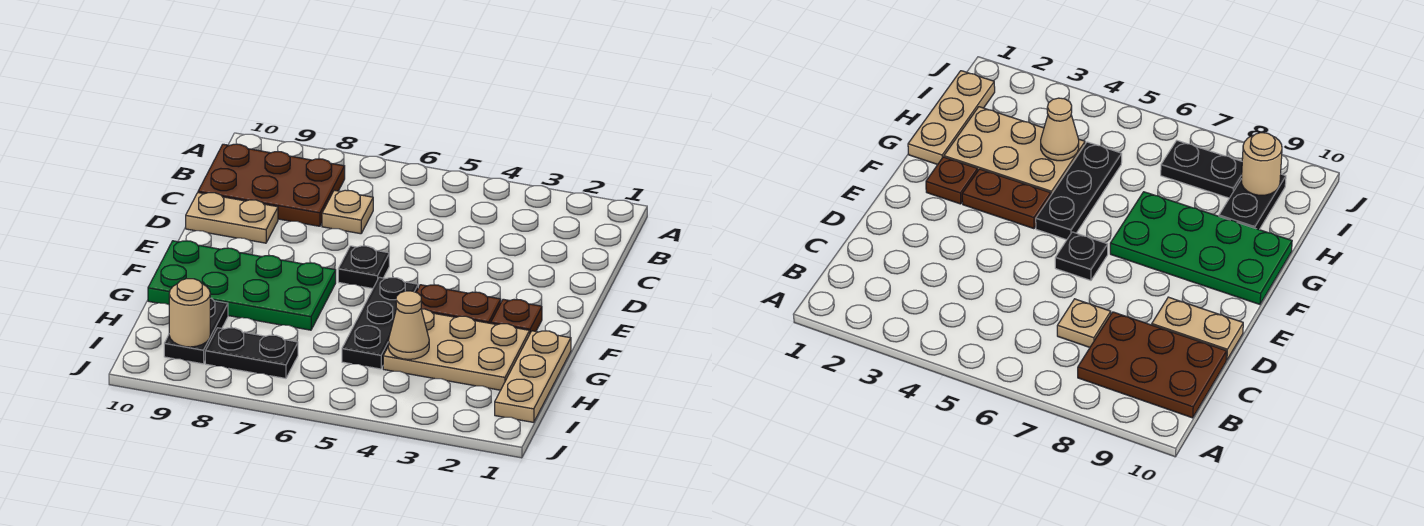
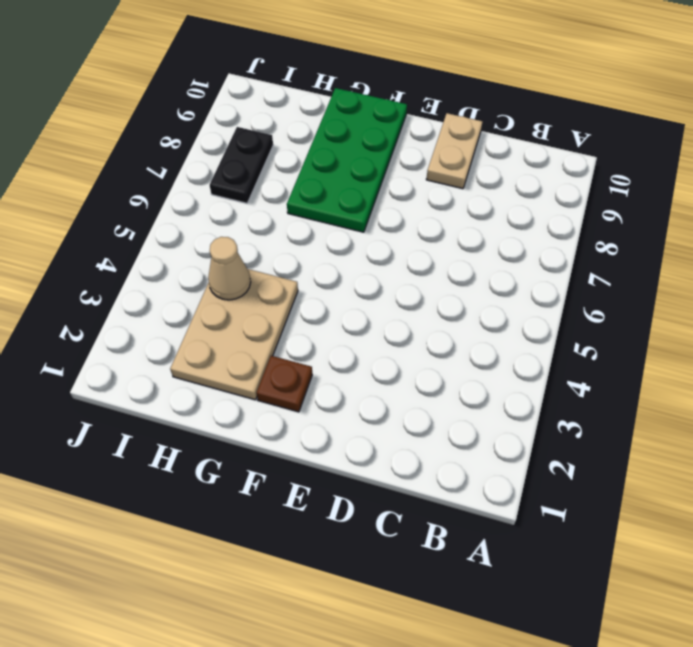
none -> brown 2x3 plate [198,144,345,226]
none -> tan 1x1 plate [322,190,373,234]
none -> black 1x1 plate [338,246,389,289]

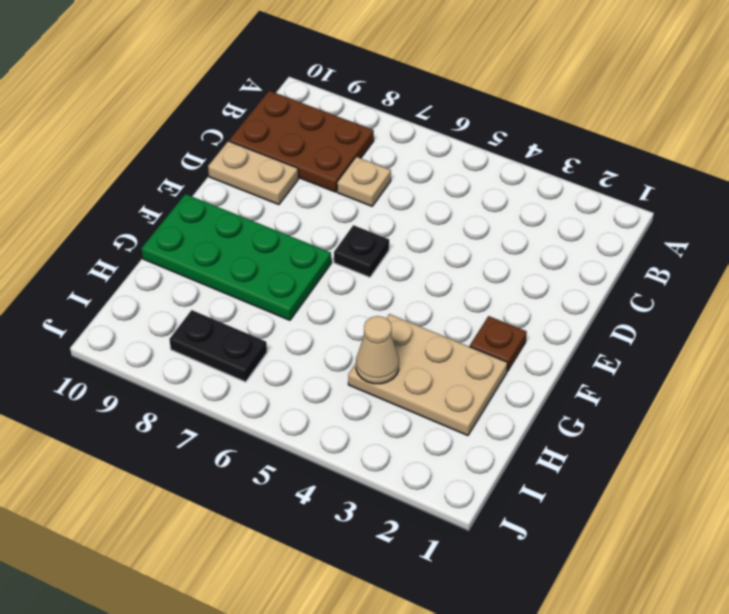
none -> brown 1x2 plate [416,285,501,323]
none -> black 1x3 plate [342,277,418,369]
none -> tan 1x3 plate [495,331,571,422]

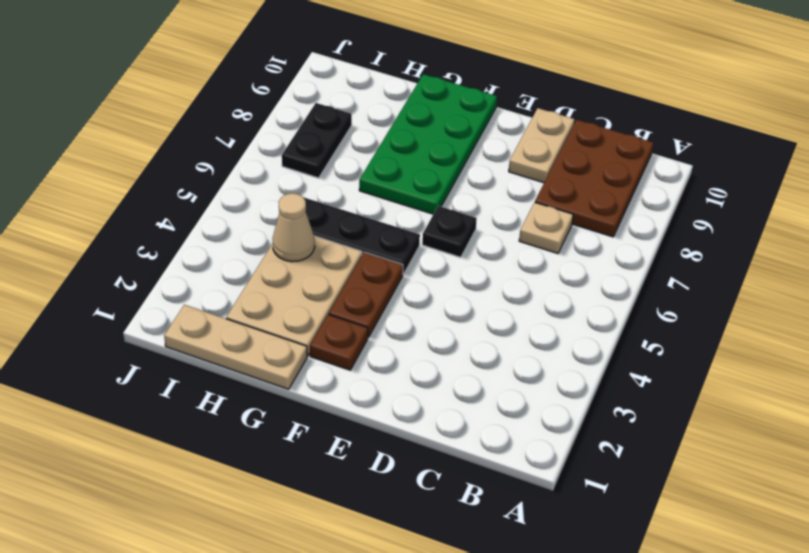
none -> black 1x2 plate [164,298,228,364]
none -> tan 1x1 round brick [169,279,210,347]

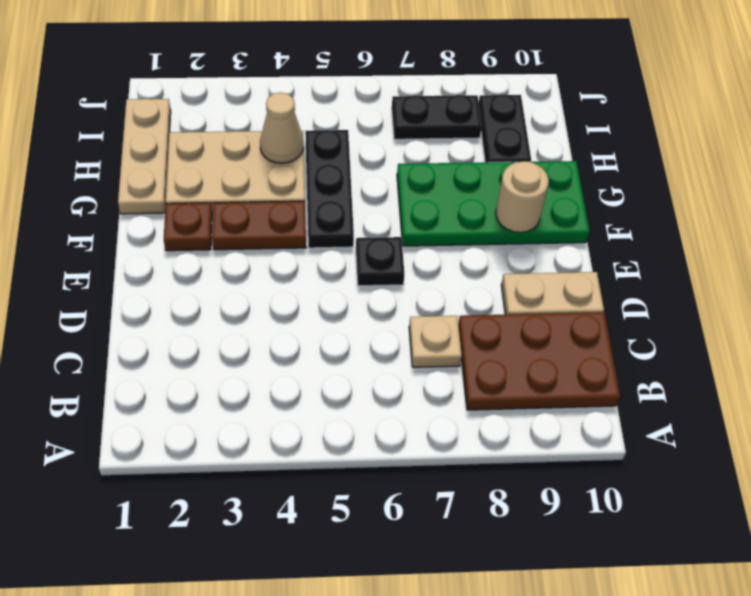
tan 1x1 round brick [496,161,549,233] -> tan 1x1 round brick moved to [169,279,210,347]

